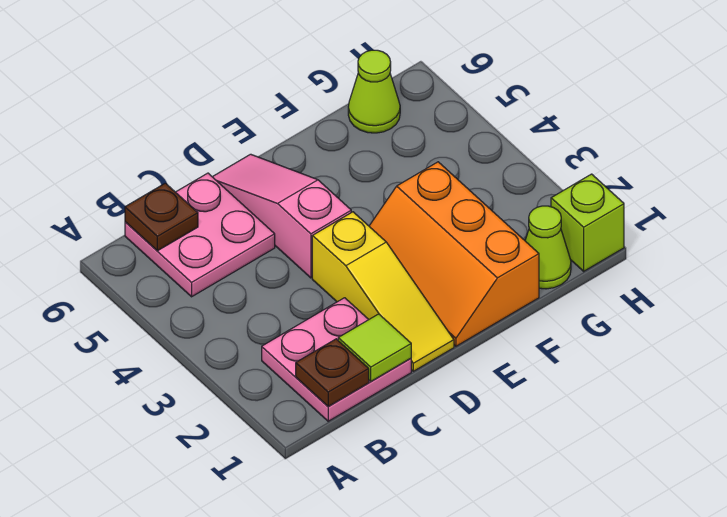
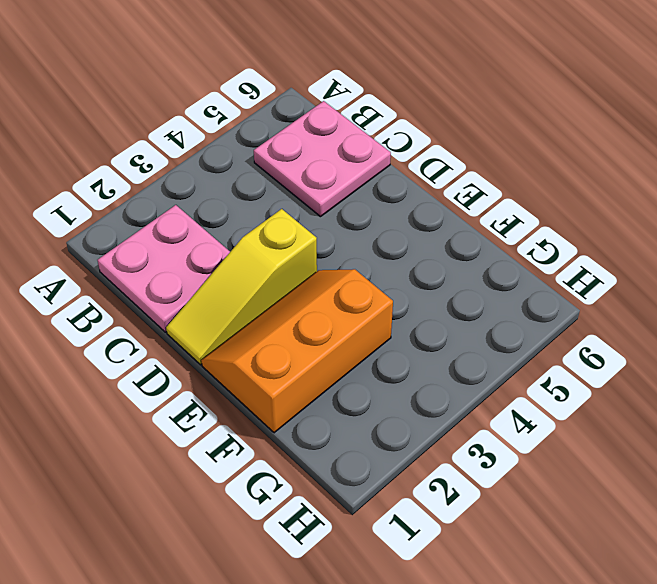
none -> pink 1x3 slope [213,154,351,278]
none -> lime 1x1 cone [525,206,571,289]

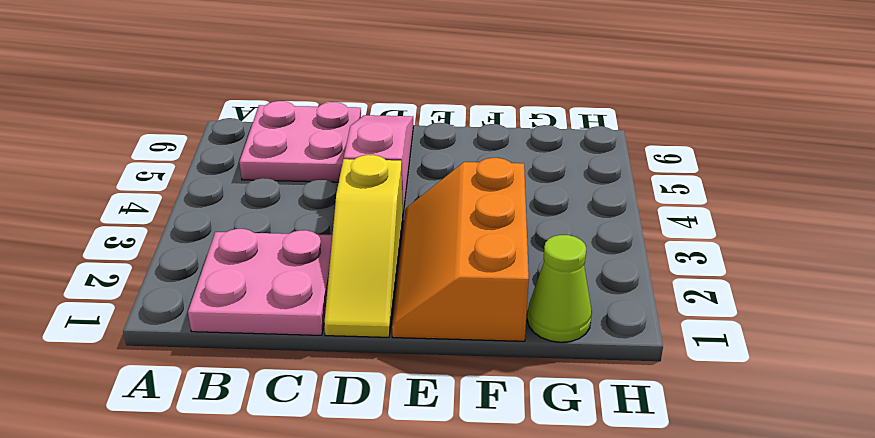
none -> lime 1x1 cone [348,50,400,133]
none -> lime 1x1 brick [551,174,624,271]

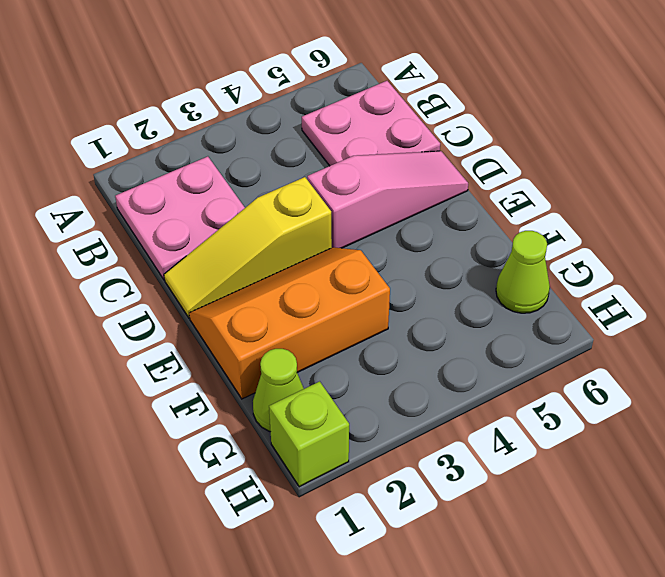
none -> brown 1x1 plate [296,339,369,407]
none -> brown 1x1 plate [125,183,198,251]

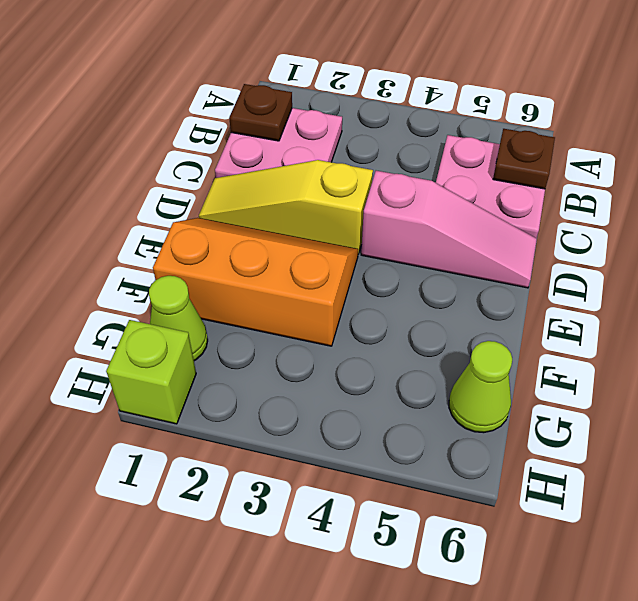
none -> lime 1x1 tile [338,314,411,381]

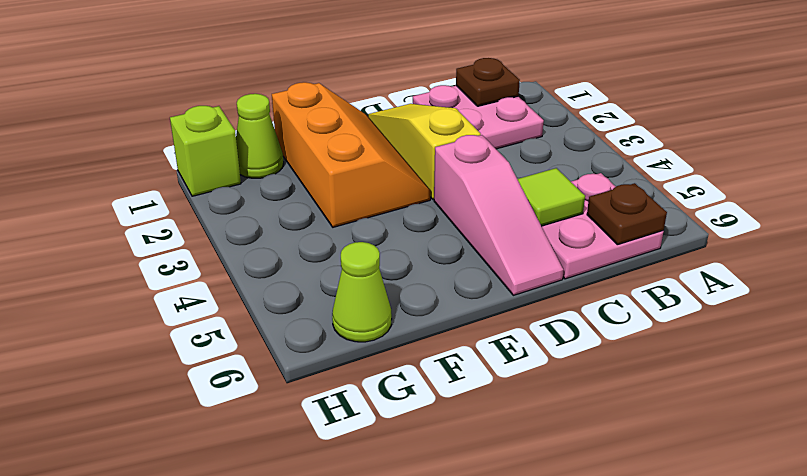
lime 1x1 tile [518,168,585,226] -> lime 1x1 tile moved to [338,314,411,381]

